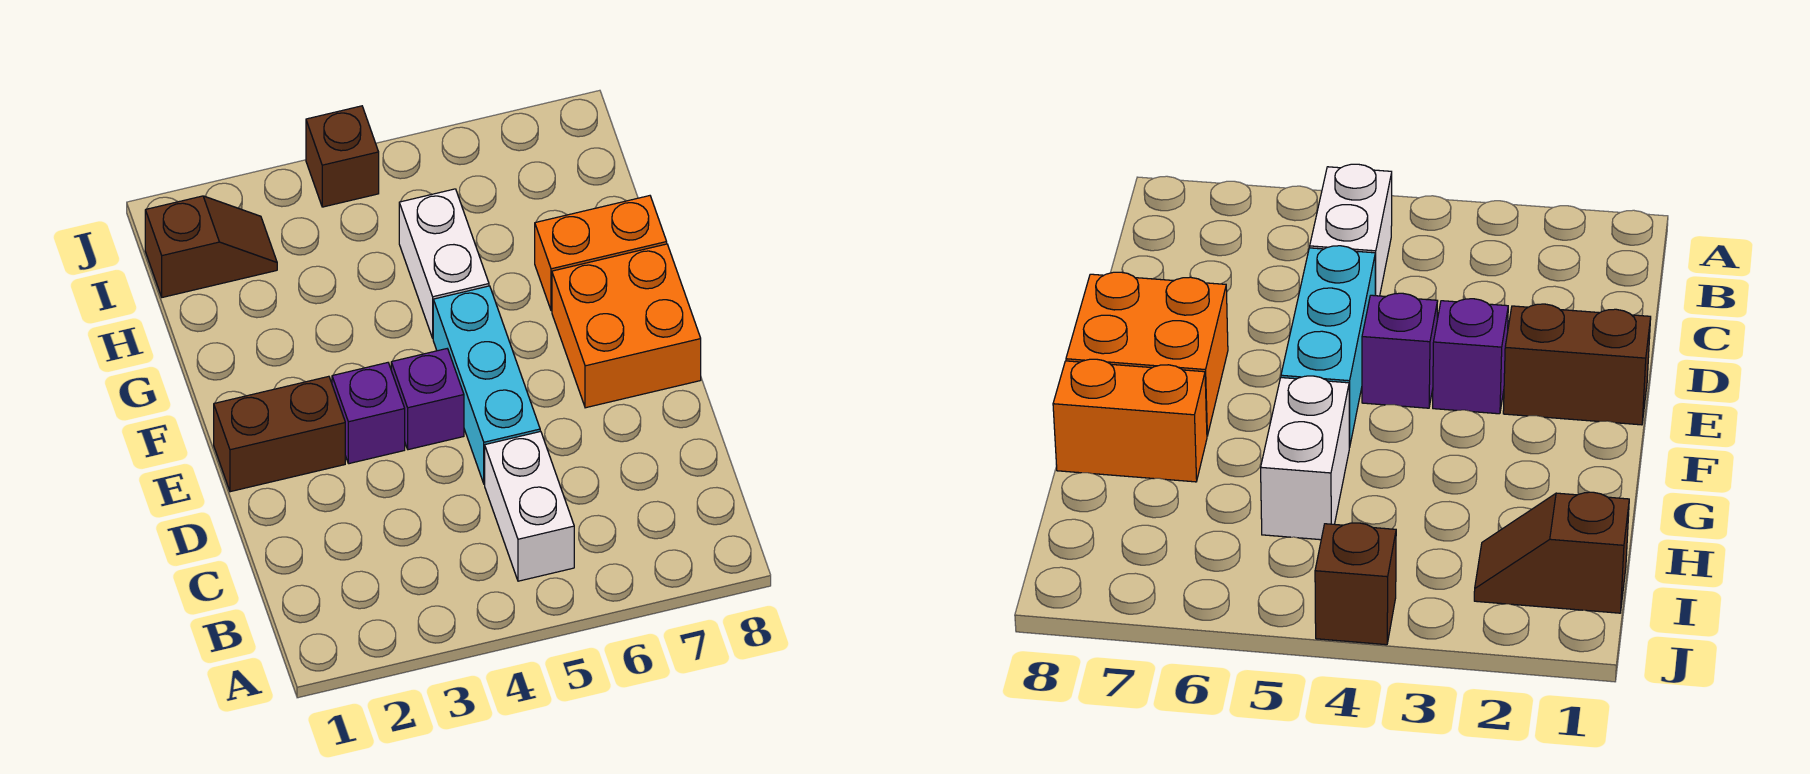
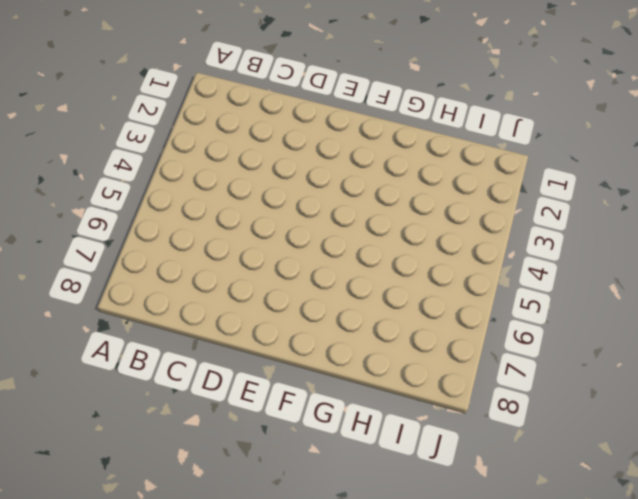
none -> white 1x2 brick [485,431,574,581]
none -> cyan 1x3 brick [433,286,540,484]

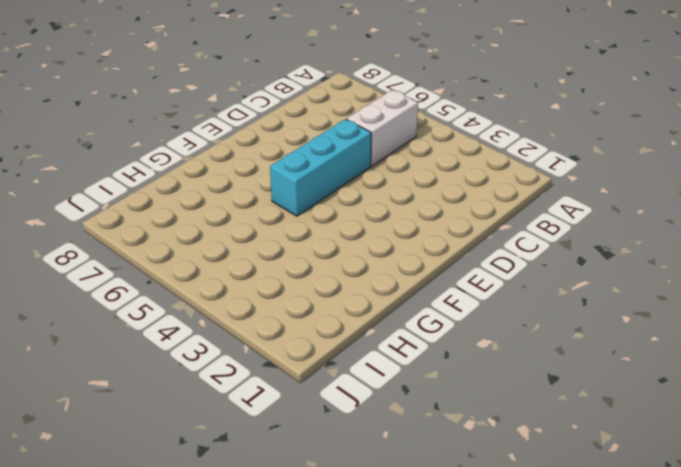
none -> brown 1x2 brick [214,376,345,492]
none -> purple 1x1 brick [332,363,405,464]

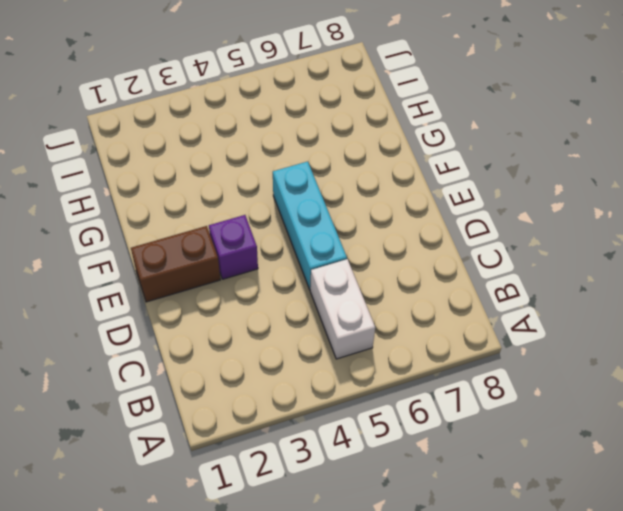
none -> purple 1x1 brick [391,349,464,450]
none -> orange 2x2 brick [552,244,701,408]

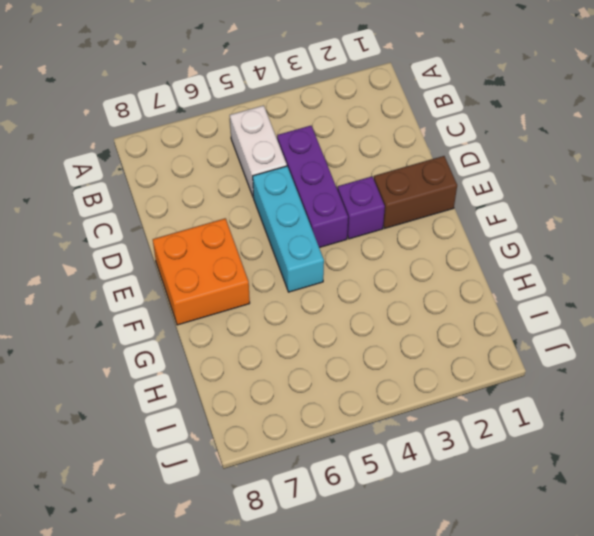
purple 1x3 brick [277,126,348,248] -> purple 1x1 brick [391,349,464,450]
none -> white 1x2 brick [399,189,489,338]
none -> orange 1x2 brick [535,196,667,311]

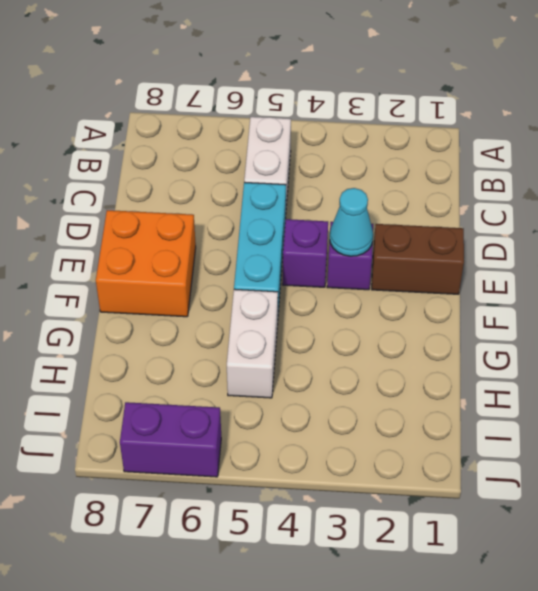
cyan 1x1 cone [330,188,373,256] -> none
purple 1x2 brick [120,402,221,477] -> none
none -> orange 1x2 brick [535,196,667,311]
none -> brown 1x2 slope [145,196,277,297]

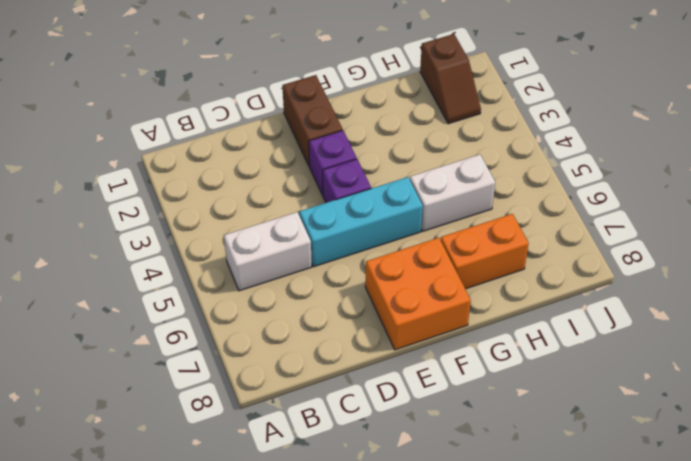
orange 1x2 brick [441,214,529,289] -> orange 1x2 brick turned to [535,196,667,311]
none -> brown 1x1 brick [306,106,379,207]

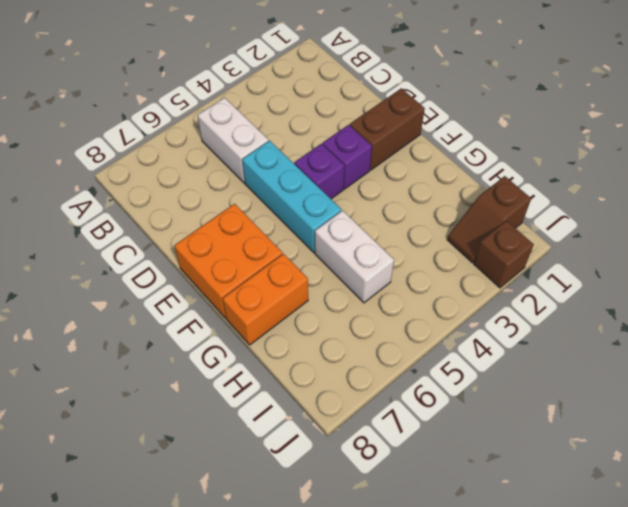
brown 1x1 brick [474,221,534,288] -> brown 1x1 brick moved to [306,106,379,207]

